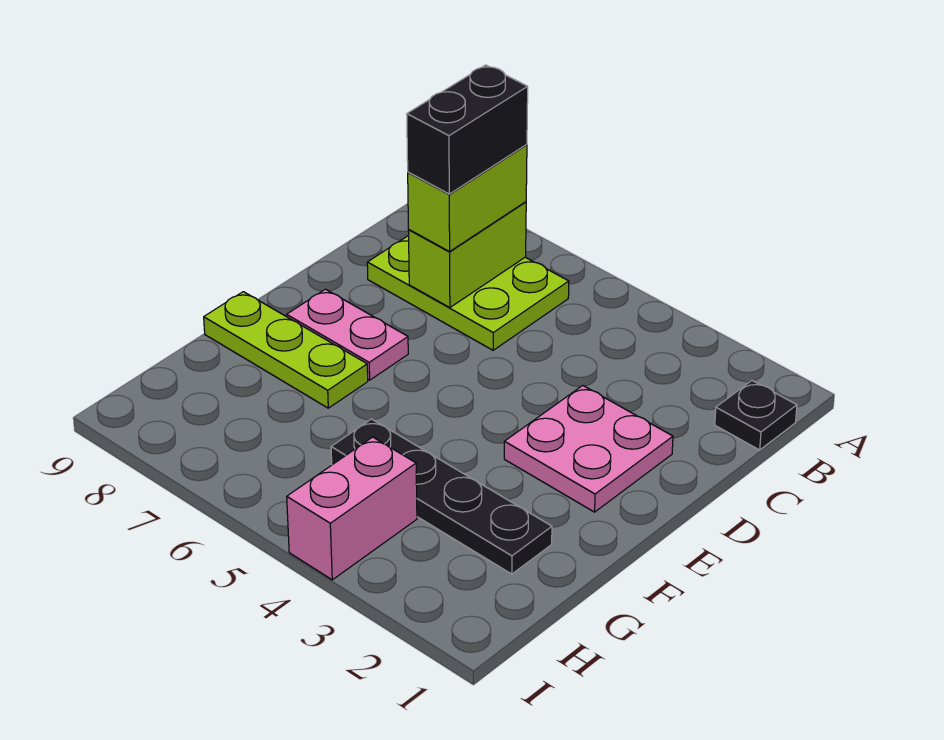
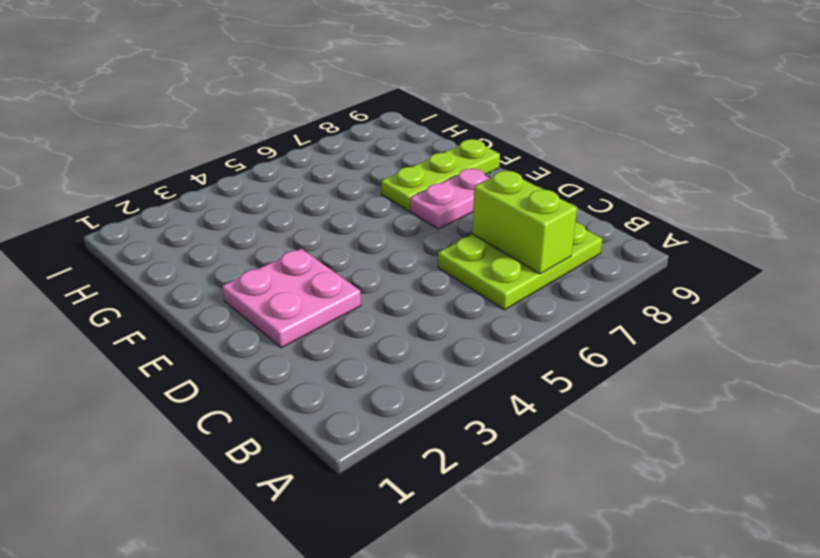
none -> black 1x1 plate [715,381,797,450]
none -> black 1x4 plate [331,419,552,574]

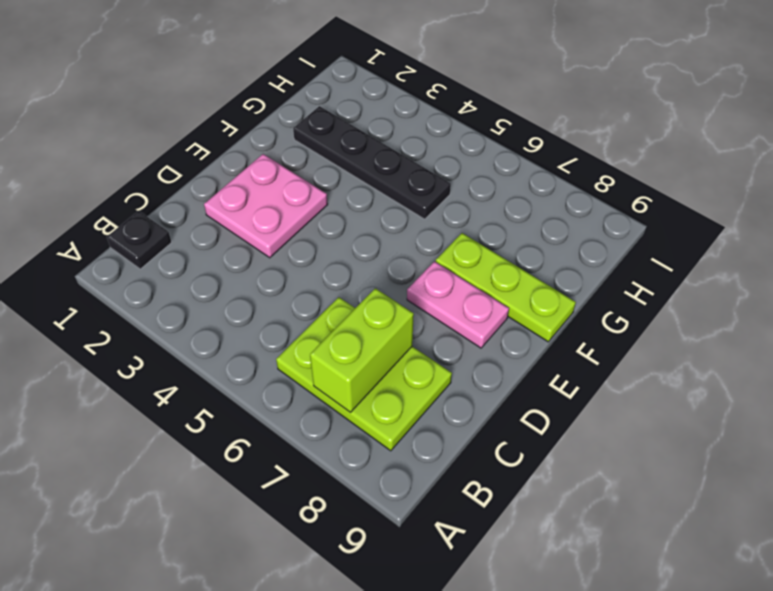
none -> pink 1x2 brick [287,437,417,580]
none -> lime 1x2 brick [408,145,527,252]

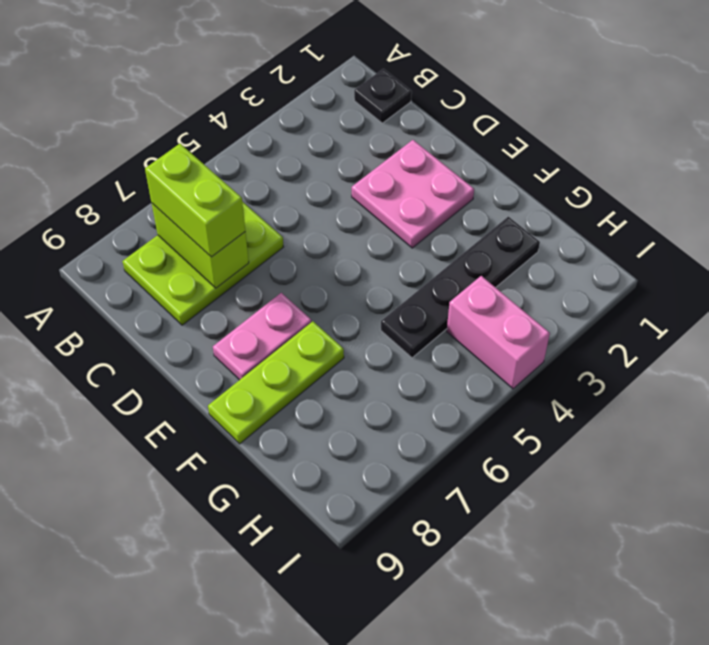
none -> black 1x2 brick [407,65,528,194]

